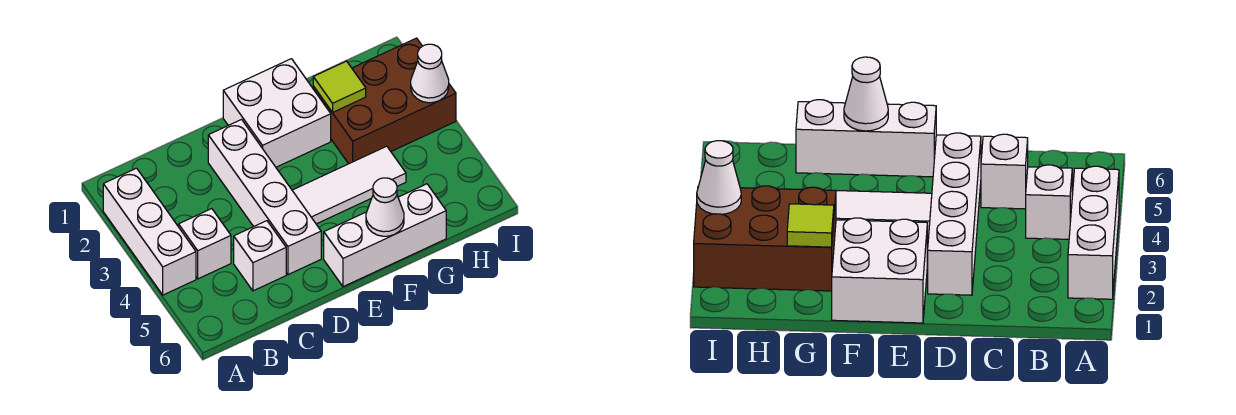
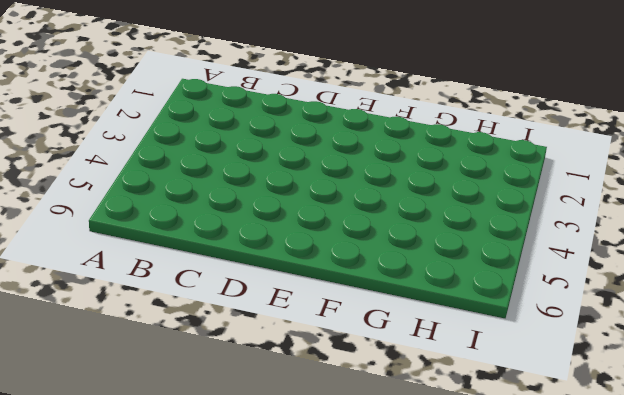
none -> white 1x3 brick [103,168,196,295]
none -> white 1x1 brick [179,209,231,279]

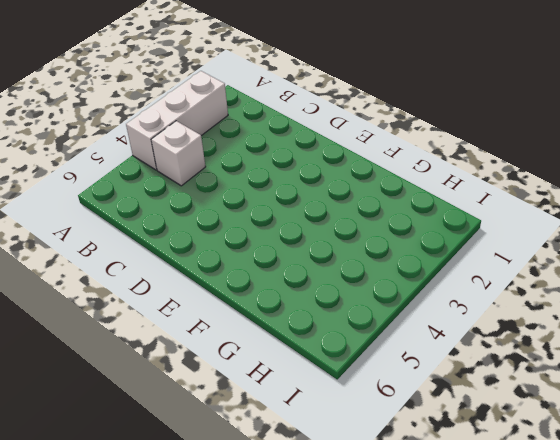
none -> white 1x1 brick [234,221,286,291]
none -> white 1x4 brick [208,120,321,275]

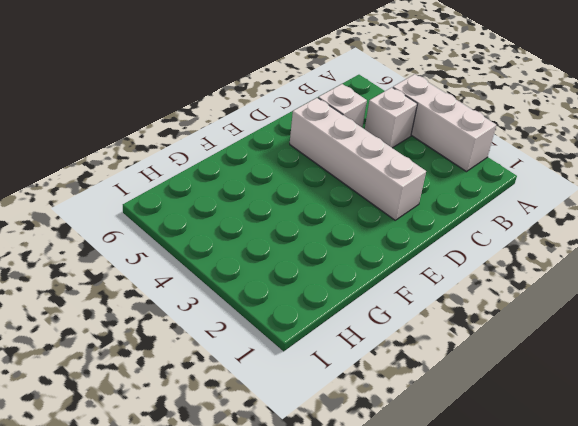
none -> white 2x2 brick [223,59,331,167]
none -> white 1x3 tile [292,146,406,224]

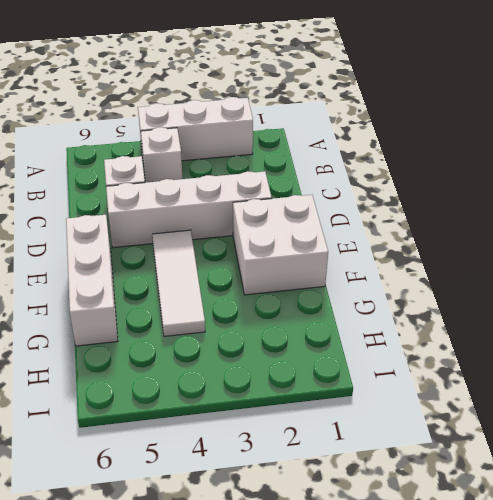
none -> brown 2x3 brick [313,38,456,164]
none -> white 1x1 cone [366,178,404,236]

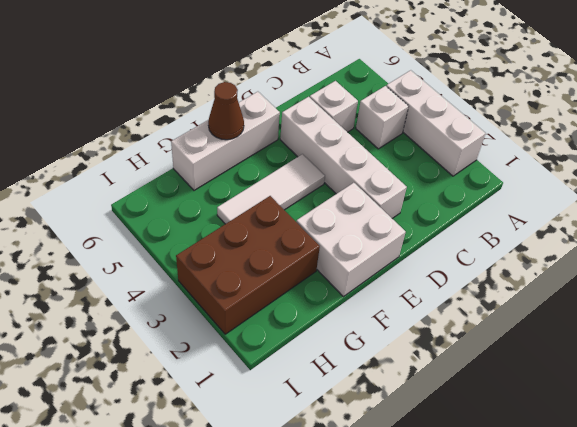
brown 1x1 cone [208,82,244,140] -> white 1x1 cone [366,178,404,236]
none -> lime 1x1 tile [313,61,366,113]
none -> white 1x1 cone [411,44,449,103]

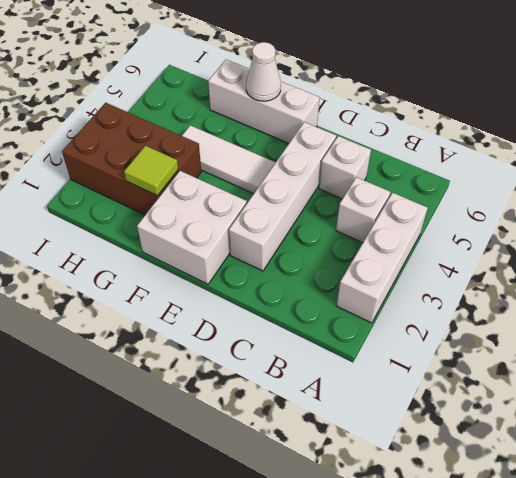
none -> white 1x1 cone [411,44,449,103]

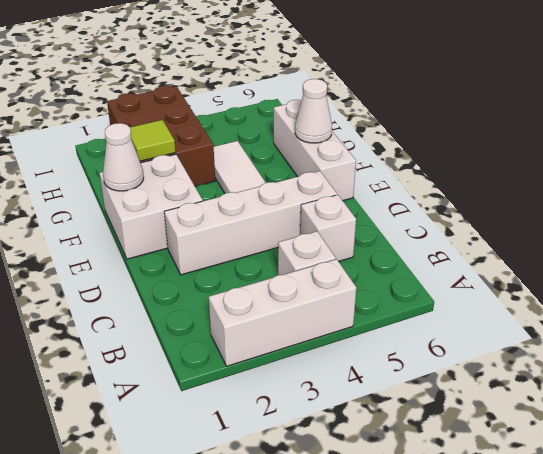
white 1x1 cone [103,123,144,191] -> white 1x1 cone moved to [411,44,449,103]

